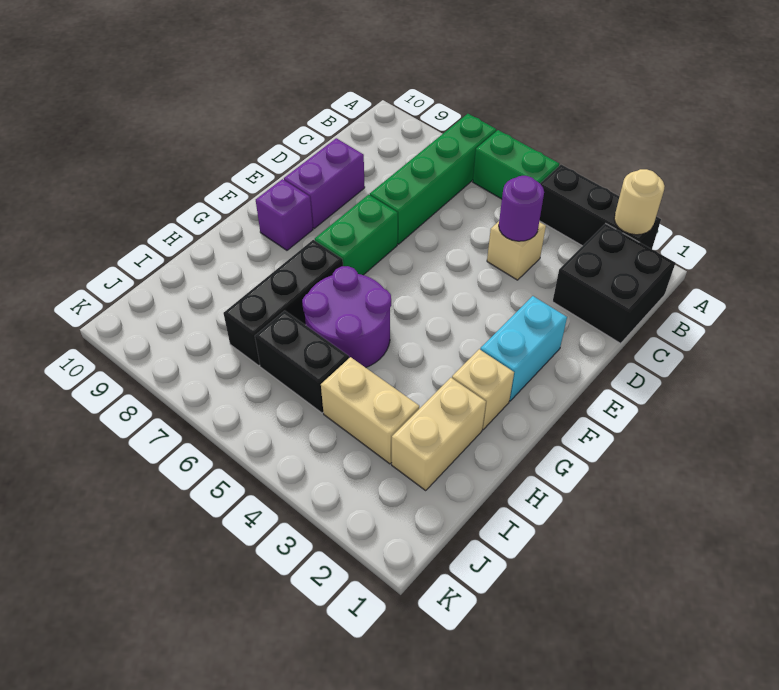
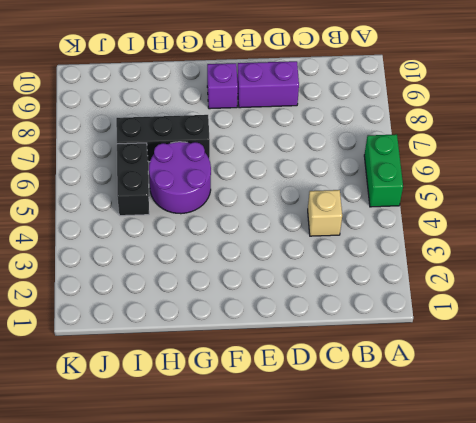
none -> black 1x3 brick [539,165,661,249]
none -> green 1x4 brick [370,114,496,244]
none -> black 2x2 brick [553,224,675,344]

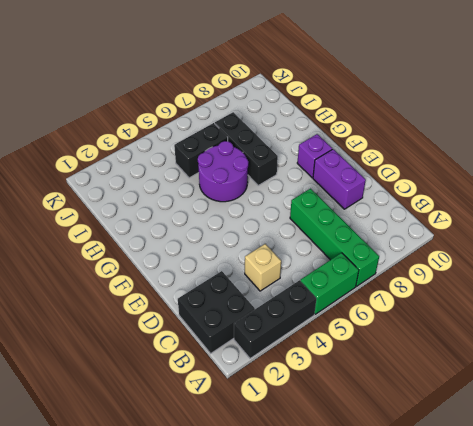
none -> cyan 1x2 brick [480,296,567,401]
none -> green 1x2 brick [315,195,398,275]
none -> tan 1x1 brick [452,349,514,430]

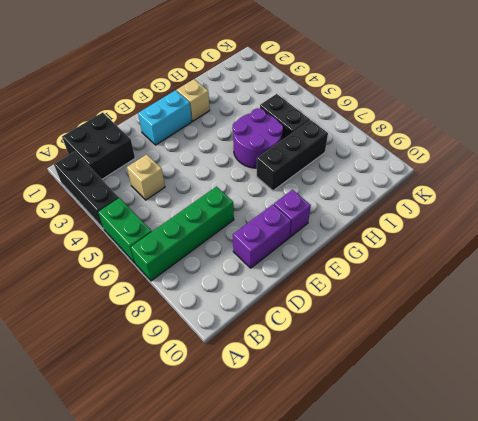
none -> green 1x2 brick [315,195,398,275]
none -> tan 1x2 brick [392,378,486,490]
none -> tan 1x2 brick [321,357,419,464]

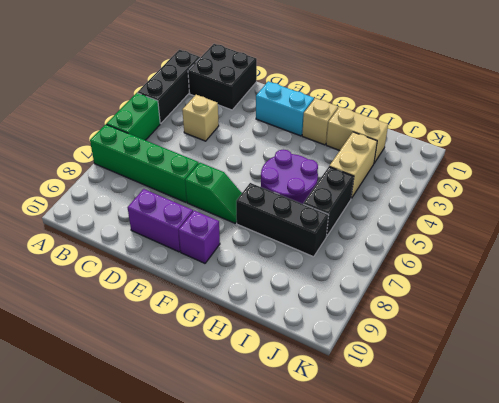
green 1x2 slope [185,163,242,223] -> green 1x2 brick [315,195,398,275]
none -> tan 1x1 round brick [614,169,665,235]
none -> purple 1x1 round brick [499,176,544,241]

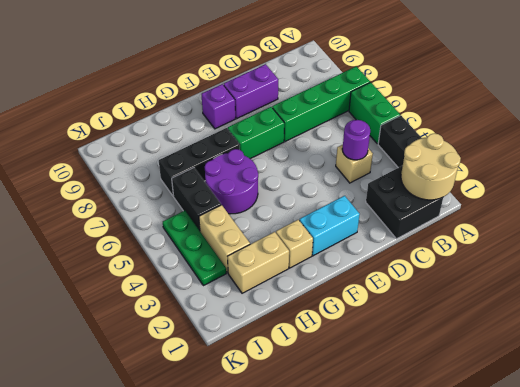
tan 2x2 round brick [401,133,461,200] -> tan 1x1 round brick [614,169,665,235]
green 1x3 plate [163,211,226,286] -> none

